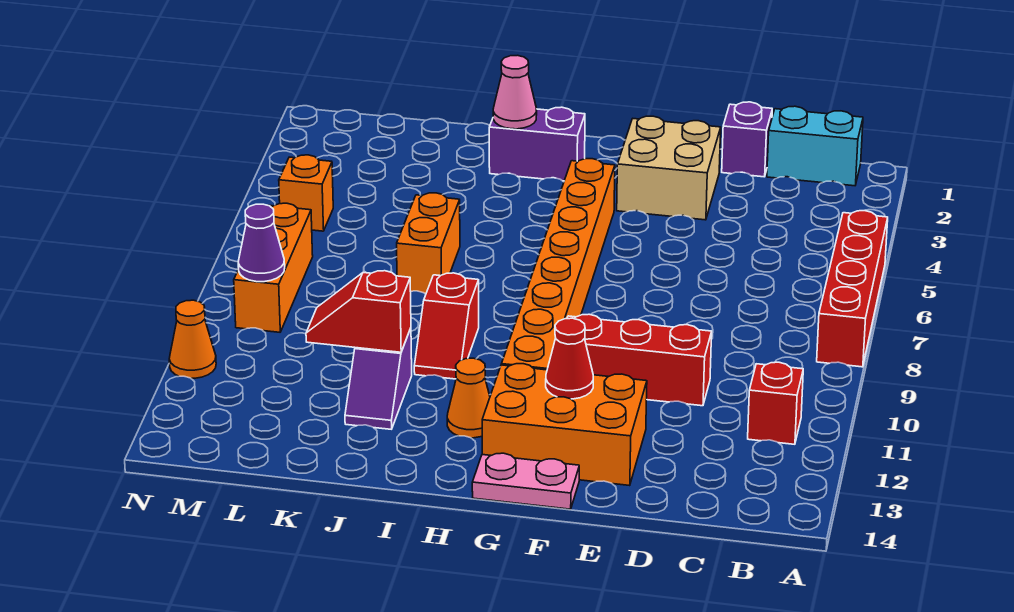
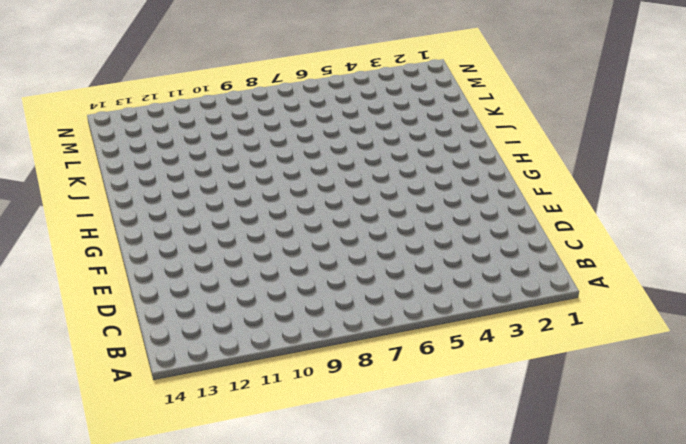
none -> red 1x4 brick [817,211,888,367]
none -> cyan 1x2 brick [767,106,863,186]
none -> red 1x1 brick [748,362,803,444]

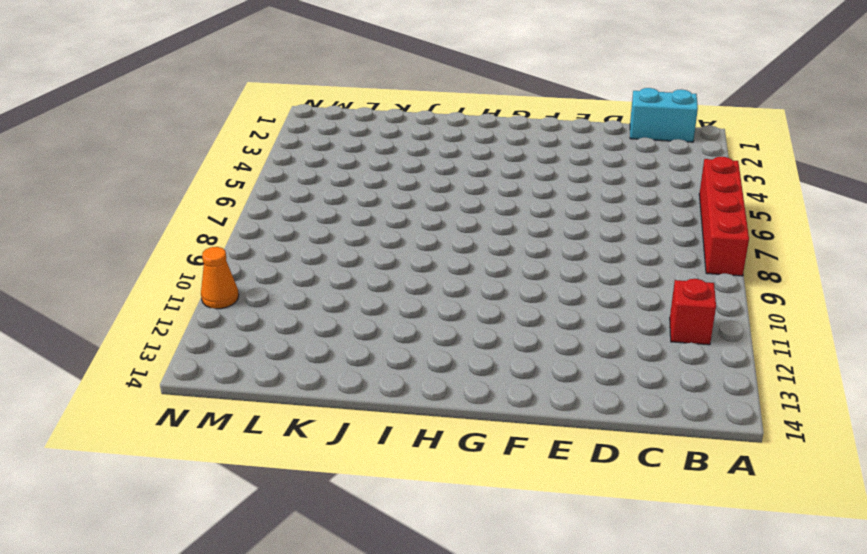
none -> purple 1x1 brick [722,102,772,177]
none -> red 1x3 brick [567,314,712,406]
none -> tan 2x2 brick [617,116,721,220]

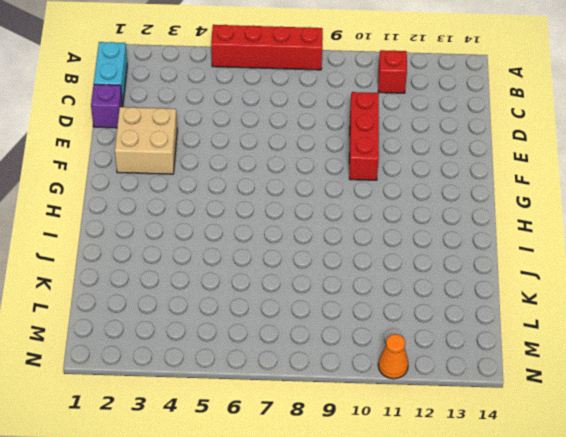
none -> orange 2x3 brick [482,364,647,486]
none -> pink 1x2 plate [472,453,579,509]
none -> orange 1x8 brick [501,159,615,370]

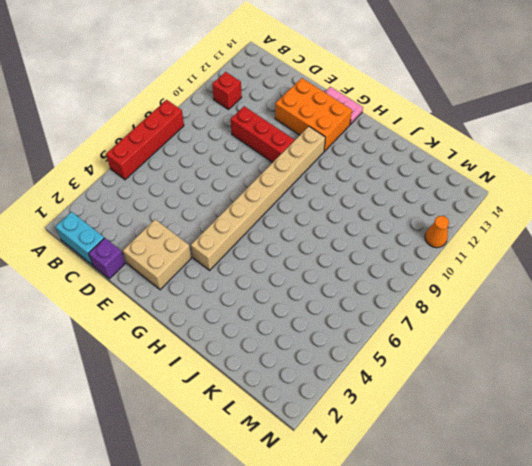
tan 1x8 brick [191,127,325,270] -> orange 1x8 brick [501,159,615,370]
none -> purple 1x2 brick [489,107,585,181]
none -> orange 1x1 cone [447,358,490,438]
none -> red 1x2 slope [414,273,479,379]

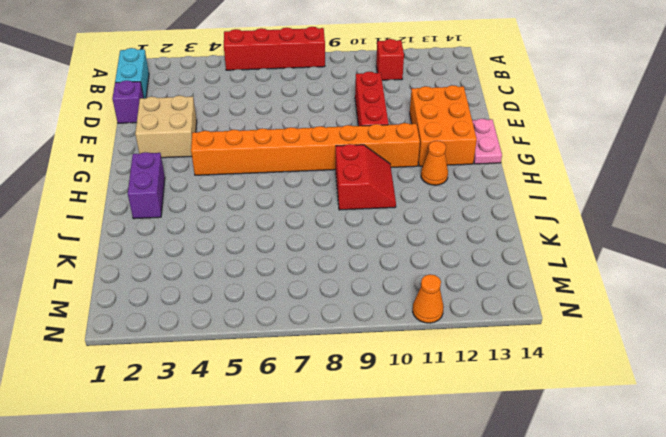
red 2x2 slope [336,144,396,210] -> red 1x2 slope [414,273,479,379]
none -> orange 1x2 brick [397,193,460,294]
none -> purple 1x2 slope [345,328,412,429]
none -> orange 1x1 brick [279,155,333,231]

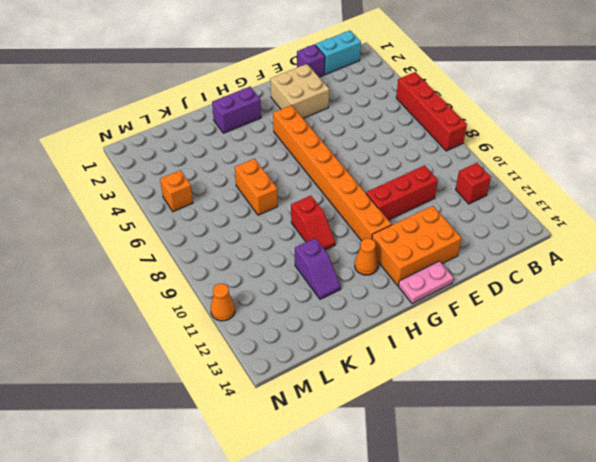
none -> orange 1x3 brick [234,203,313,332]
none -> red 1x1 cone [546,318,593,399]
none -> pink 1x1 cone [493,55,537,129]

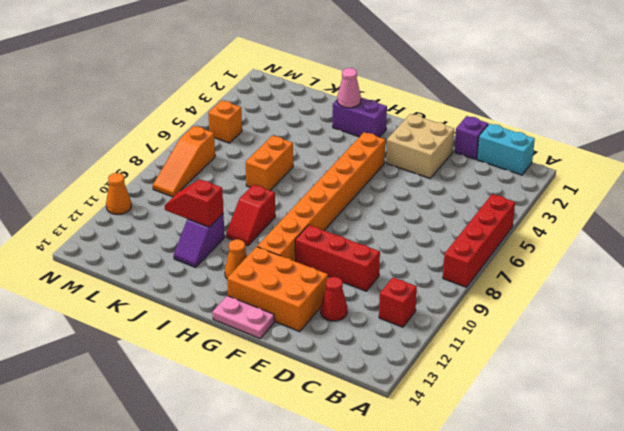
red 1x1 cone [320,277,347,321] -> red 1x1 cone moved to [546,318,593,399]
orange 1x3 slope [153,126,215,197] -> orange 1x3 brick [234,203,313,332]
none -> purple 1x1 cone [238,204,285,282]

